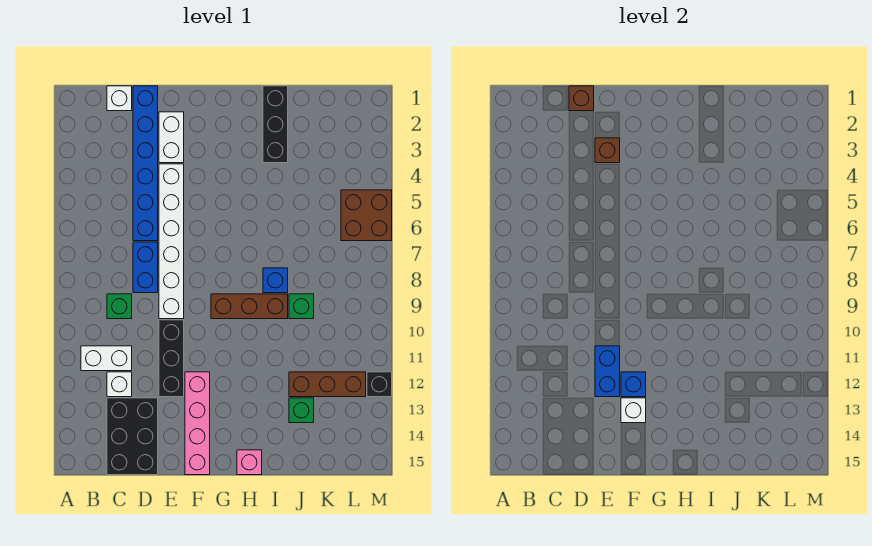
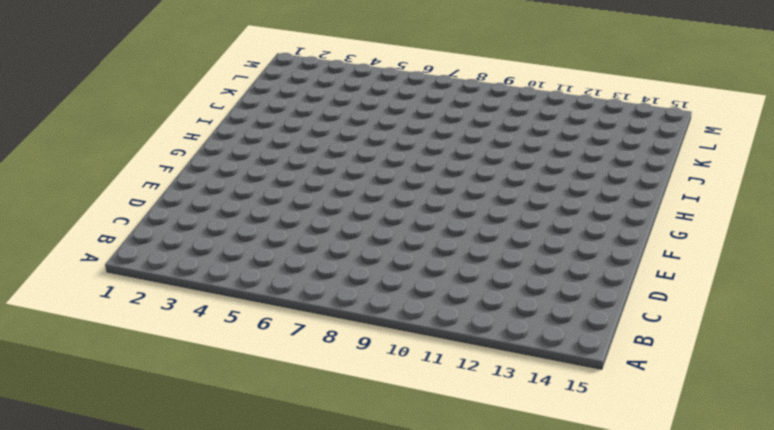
none -> white 1x2 brick [81,346,132,371]
none -> white 1x1 brick [107,86,132,111]
none -> green 1x1 brick [107,294,132,319]

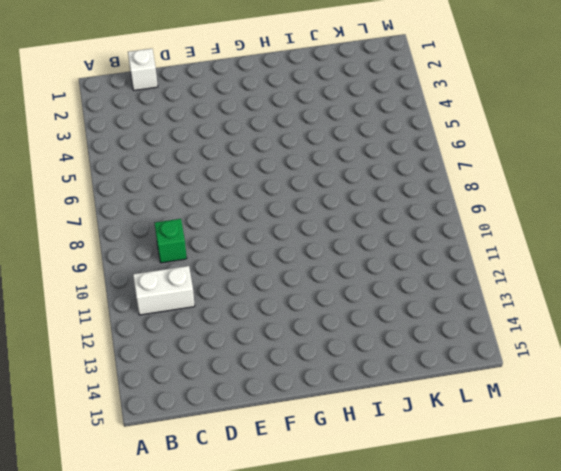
none -> white 1x1 brick [107,372,132,397]
none -> black 2x3 brick [107,398,158,475]
none -> blue 1x6 brick [133,86,158,241]

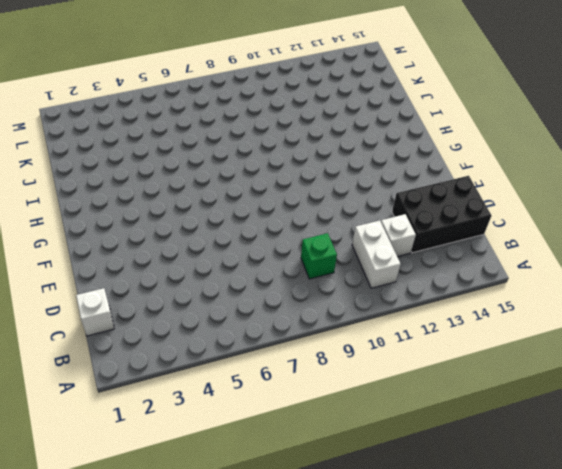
none -> blue 1x6 brick [133,86,158,241]
none -> blue 1x2 brick [133,242,158,293]
none -> white 1x2 brick [159,112,184,163]

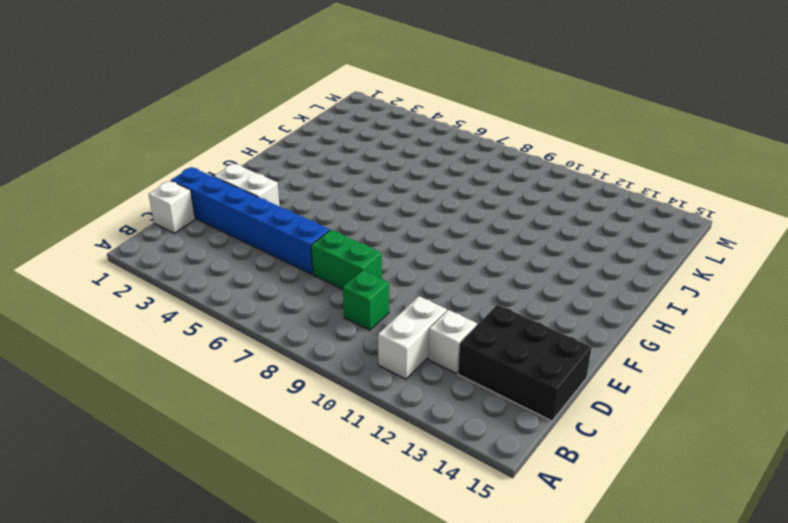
green 1x2 brick [311,230,382,289] -> blue 1x2 brick [133,242,158,293]
none -> white 1x6 brick [159,164,184,319]
none -> black 1x3 brick [159,320,184,397]
none -> pink 1x4 brick [185,372,210,475]

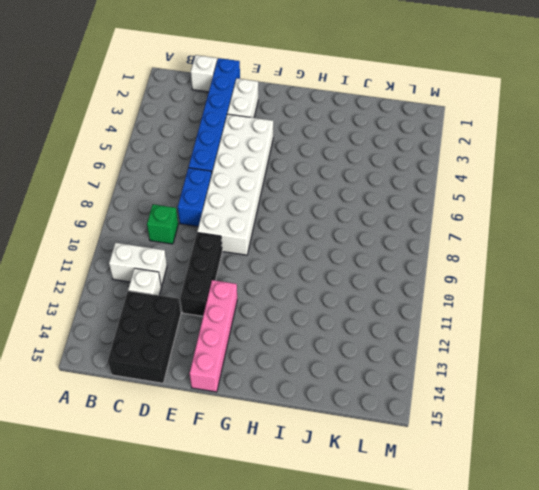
white 2x6 brick [197,114,273,255] -> white 1x6 brick [159,164,184,319]
none -> brown 1x3 brick [211,294,288,319]
none -> pink 1x1 brick [237,450,262,475]
none -> black 1x3 brick [263,86,288,163]

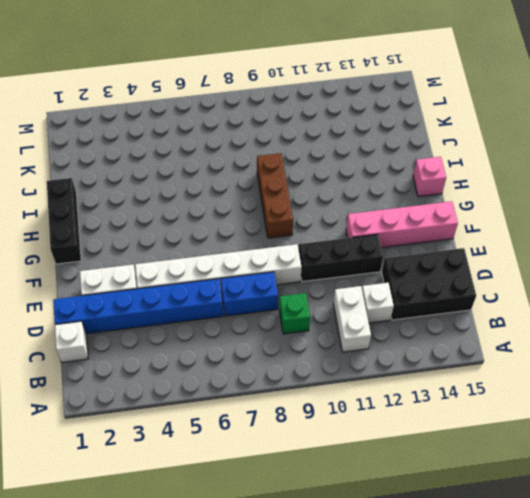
black 1x3 brick [47,178,81,264] -> black 1x3 brick turned to [263,86,288,163]
none -> blue 1x1 brick [263,268,288,293]
none -> green 1x1 brick [289,294,314,319]
none -> brown 1x3 brick [289,372,366,397]

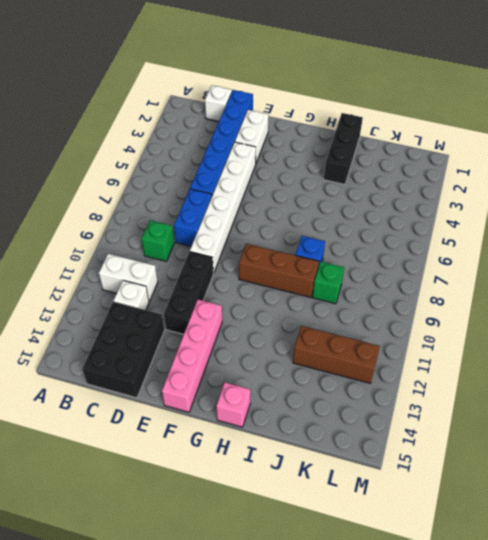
none -> green 1x1 brick [289,398,314,423]
none -> brown 2x2 brick [341,190,392,241]
none -> black 1x1 brick [367,372,392,397]

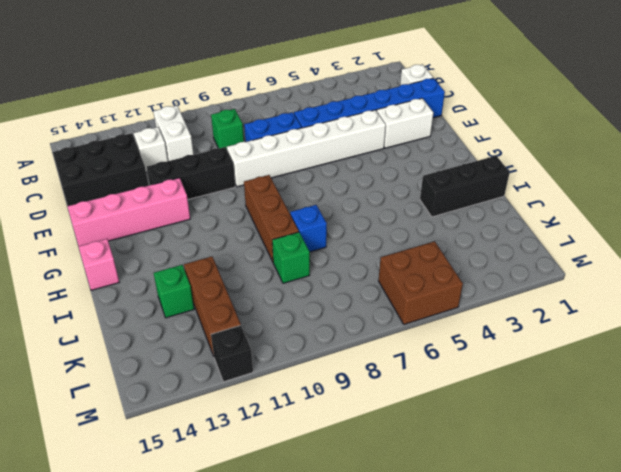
none -> brown 1x1 brick [569,86,594,111]
none -> brown 1x1 brick [595,138,620,163]
none -> blue 1x2 brick [595,346,620,397]

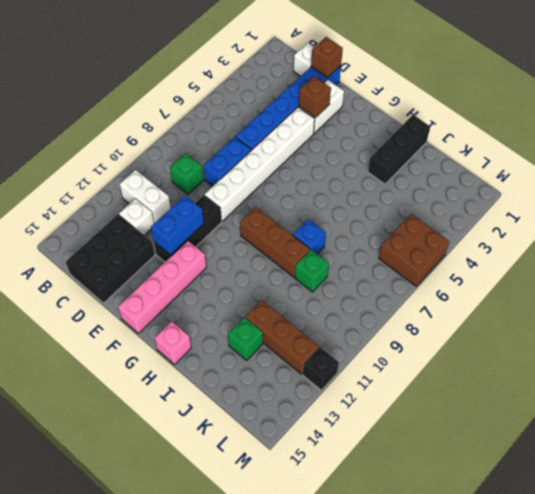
none -> blue 1x1 brick [621,372,646,397]
none -> white 1x1 brick [621,398,646,423]

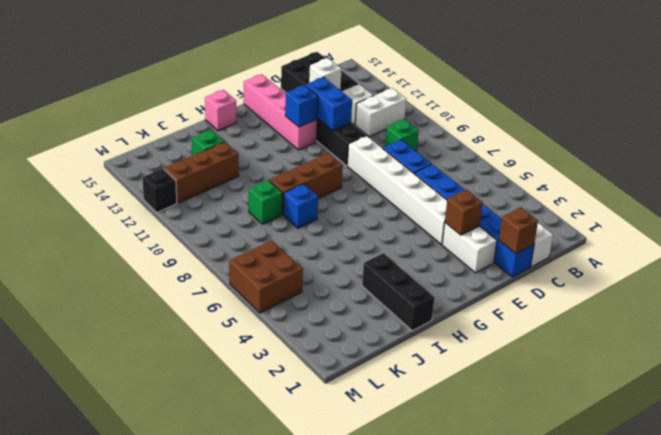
white 1x1 brick [309,58,342,90] -> white 1x1 brick moved to [621,398,646,423]

